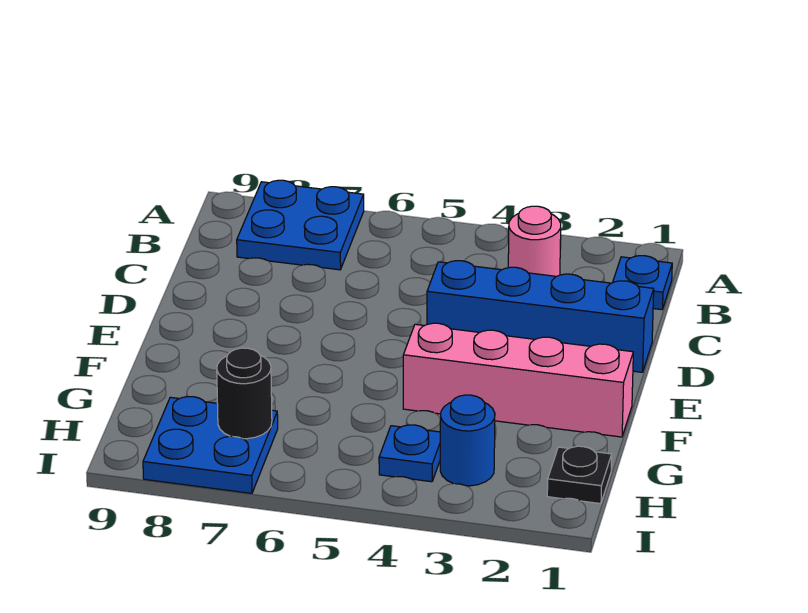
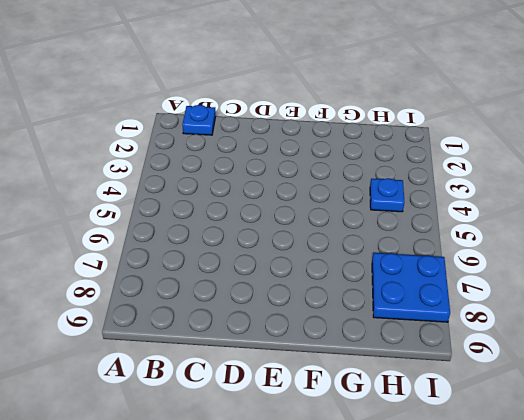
none -> blue 2x2 plate [237,180,364,270]
none -> pink 1x1 round brick [508,206,561,276]

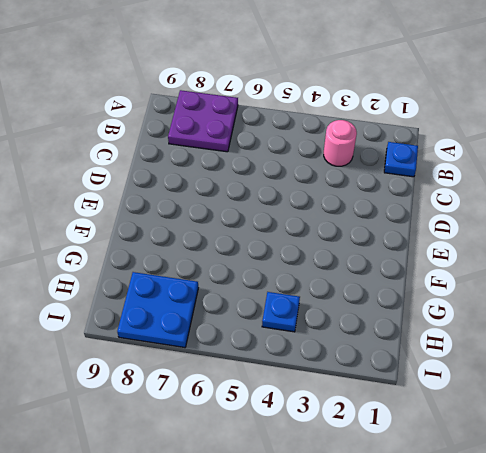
purple 2x2 plate [168,90,238,152] -> blue 2x2 plate [237,180,364,270]
none -> blue 1x4 brick [427,261,654,372]
none -> pink 1x4 brick [403,323,633,437]

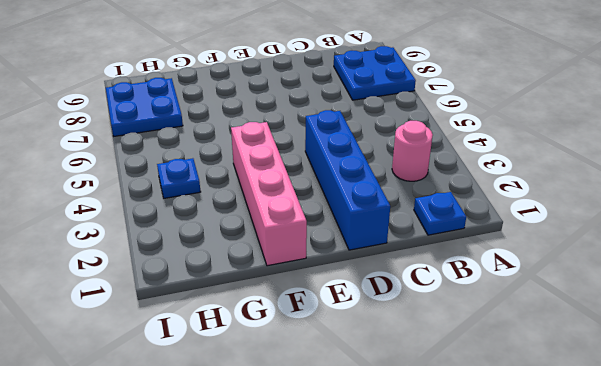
none -> black 1x1 plate [547,446,612,504]
none -> blue 1x1 round brick [440,395,495,486]

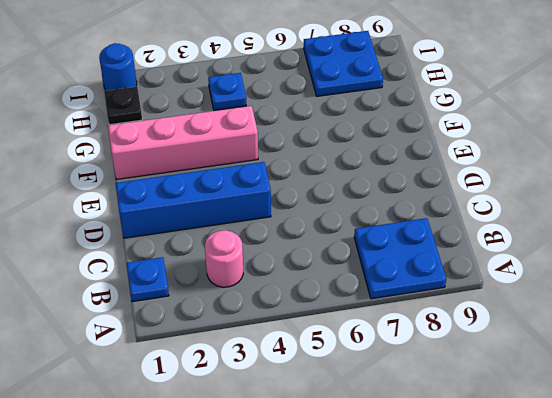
blue 1x1 round brick [99,43,137,91] -> blue 1x1 round brick moved to [440,395,495,486]
none -> black 1x1 round brick [217,348,272,439]

